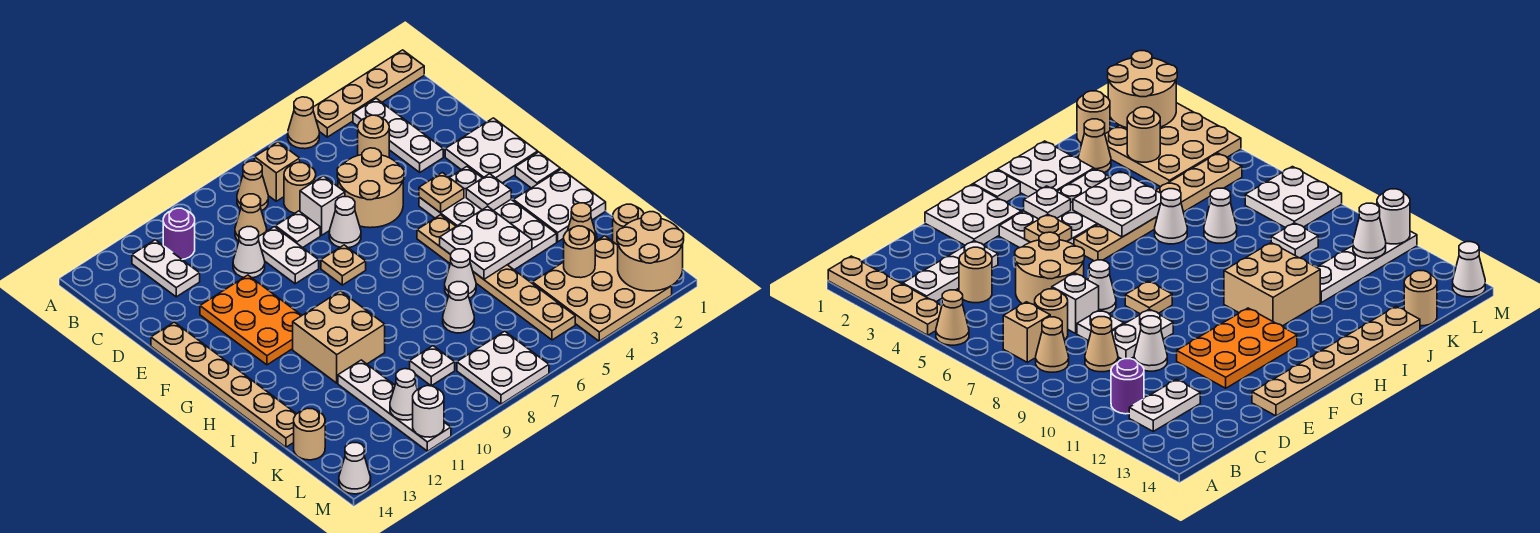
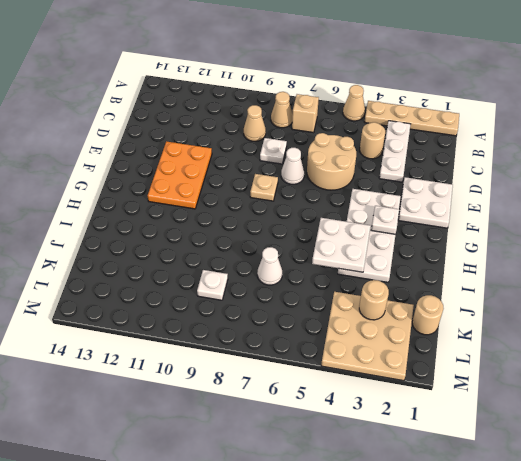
none -> purple 1x1 round brick [163,208,195,259]
none -> white 1x2 plate [132,240,200,297]
none -> tan 1x1 round brick [284,163,316,213]
none -> white 1x1 brick [300,176,345,235]

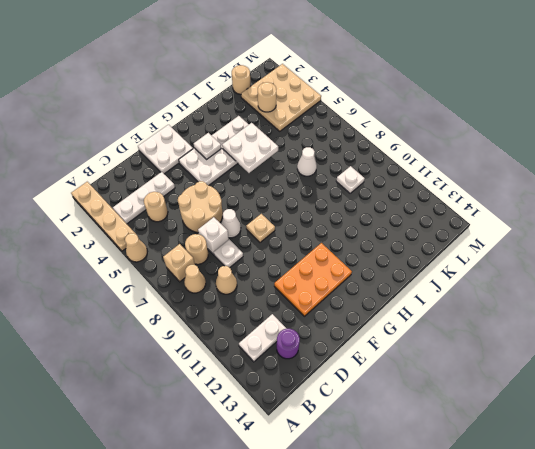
purple 1x1 round brick [277,329,300,359] -> purple 1x1 round brick moved to [163,208,195,259]
none -> white 1x2 plate [259,227,319,284]
none -> white 1x1 cone [233,227,265,278]
none -> tan 1x6 plate [151,322,296,447]
none -> white 1x1 plate [515,152,560,188]

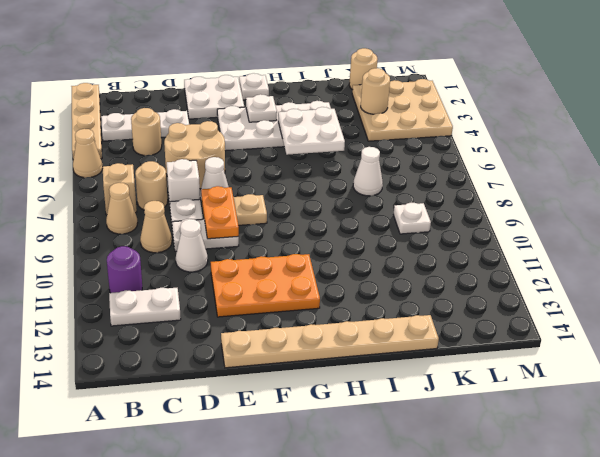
orange 1x2 plate [201,186,239,239] -> none
none -> tan 1x6 plate [417,215,575,340]
none -> white 2x2 plate [513,169,606,242]
none -> tan 2x2 brick [293,291,385,383]
none -> white 1x1 cone [445,249,476,298]

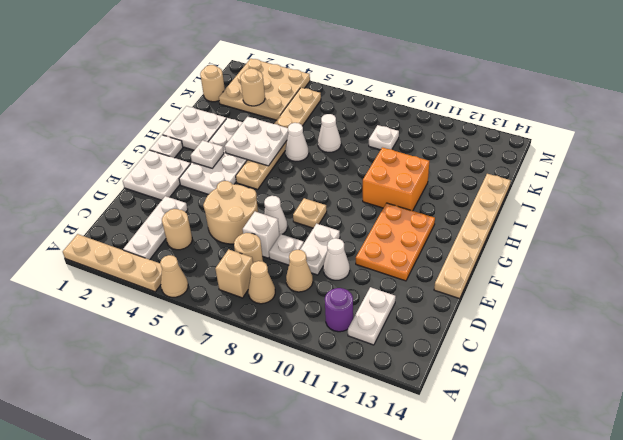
orange 2x2 brick [363,147,429,211] -> tan 2x2 brick [293,291,385,383]
none -> tan 1x1 cone [567,203,597,242]
none -> white 1x4 plate [338,360,451,451]
none -> tan 1x1 round brick [294,408,325,460]
none -> white 2x2 plate [457,331,549,404]

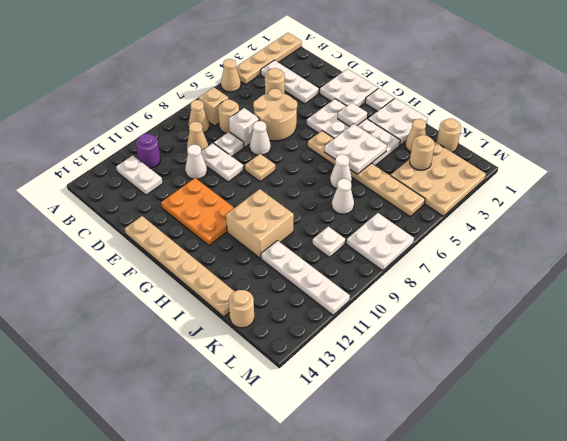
none -> white 1x1 cone [339,443,371,494]
none -> tan 1x1 plate [419,173,464,213]
none -> tan 2x2 round brick [617,212,684,291]
none -> white 1x1 cone [390,369,417,420]

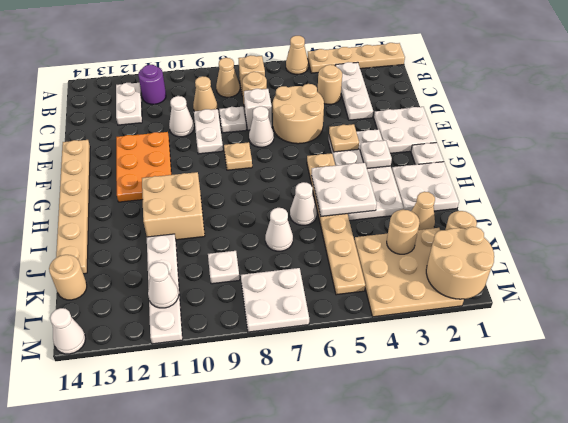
none -> white 1x1 round brick [413,386,444,437]

